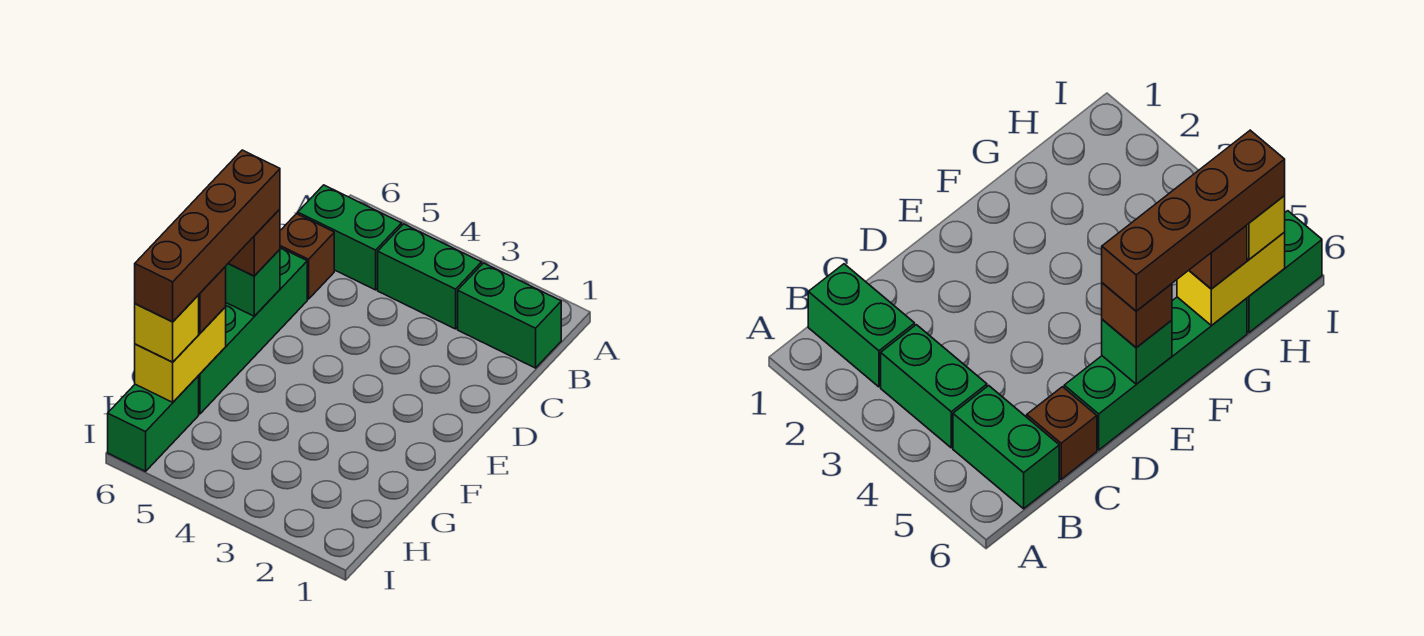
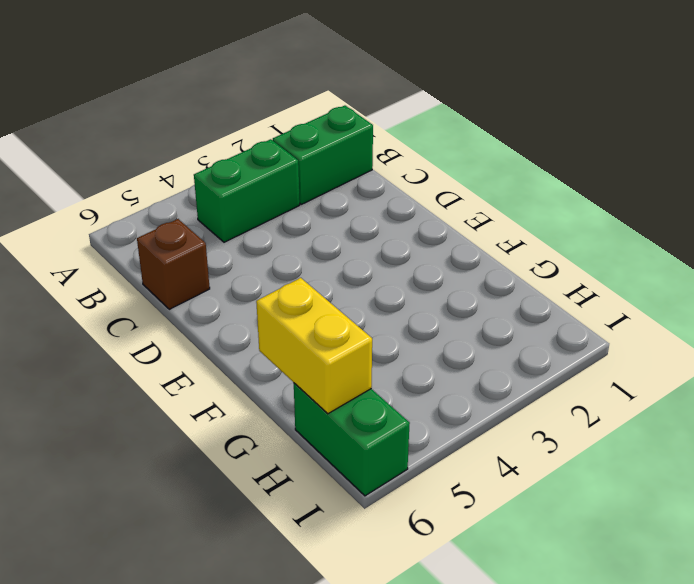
none -> green 1x2 brick [298,185,402,290]
none -> green 1x4 brick [198,248,307,414]
none -> green 1x1 brick [225,250,280,316]

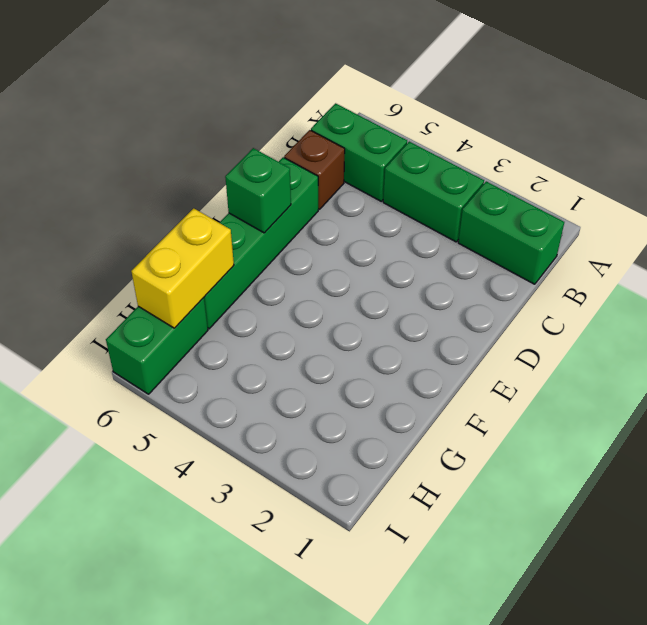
none -> brown 1x1 brick [228,209,280,276]
none -> brown 1x1 brick [199,267,226,333]
none -> yellow 1x1 brick [135,295,199,362]

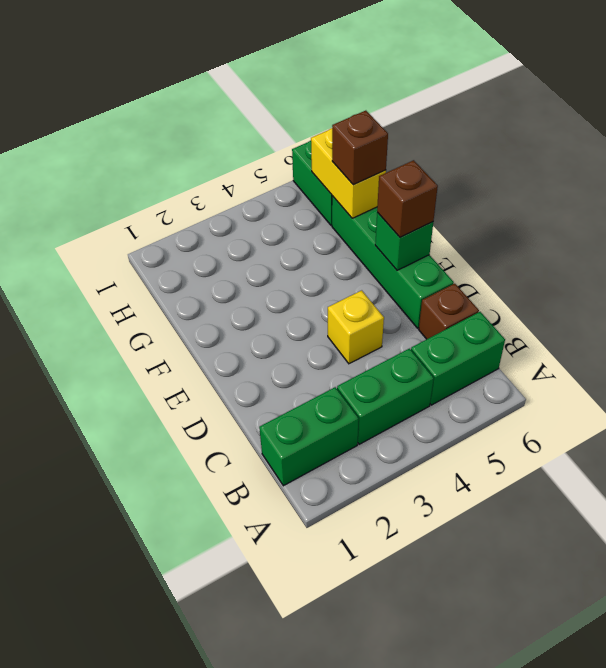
yellow 1x1 brick [328,290,384,364] -> yellow 1x1 brick moved to [135,295,199,362]
none -> brown 1x4 brick [135,150,280,322]

